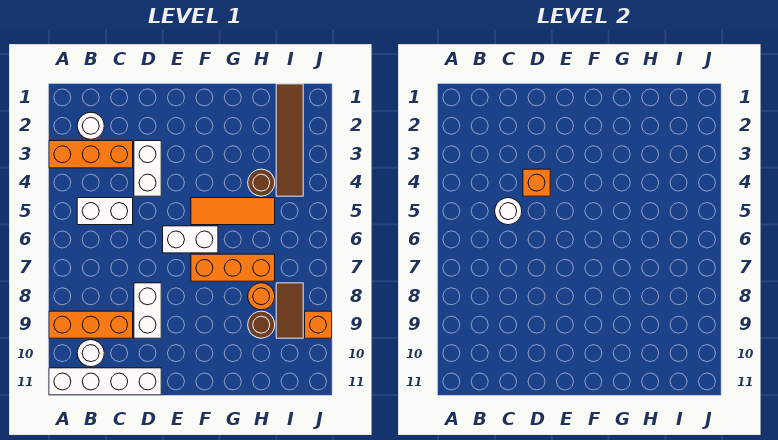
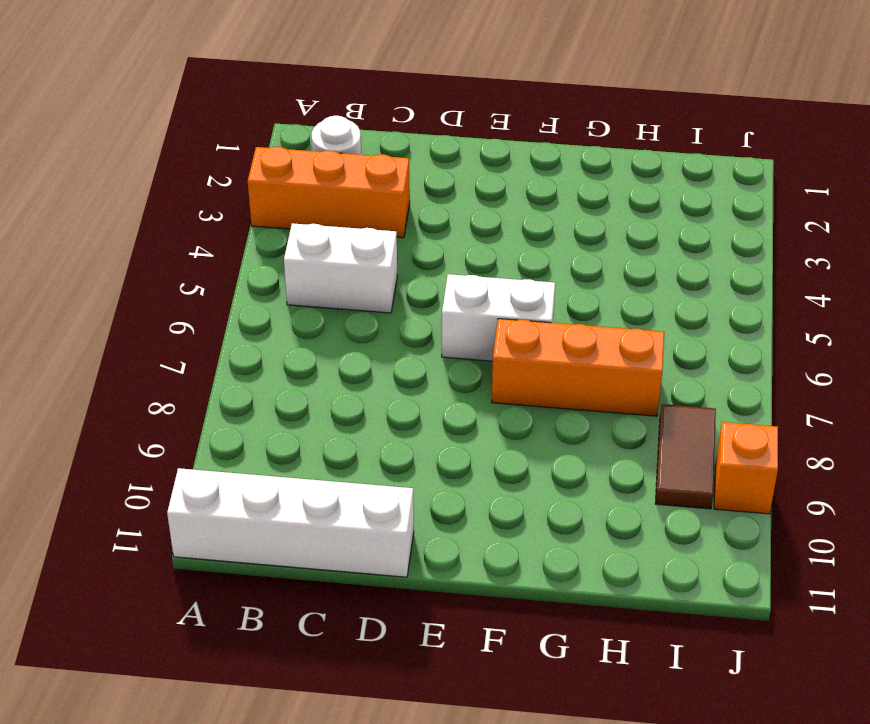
none -> orange 1x3 brick [49,311,133,338]
none -> white 1x1 round brick [77,340,104,367]
none -> white 1x2 brick [134,141,161,196]

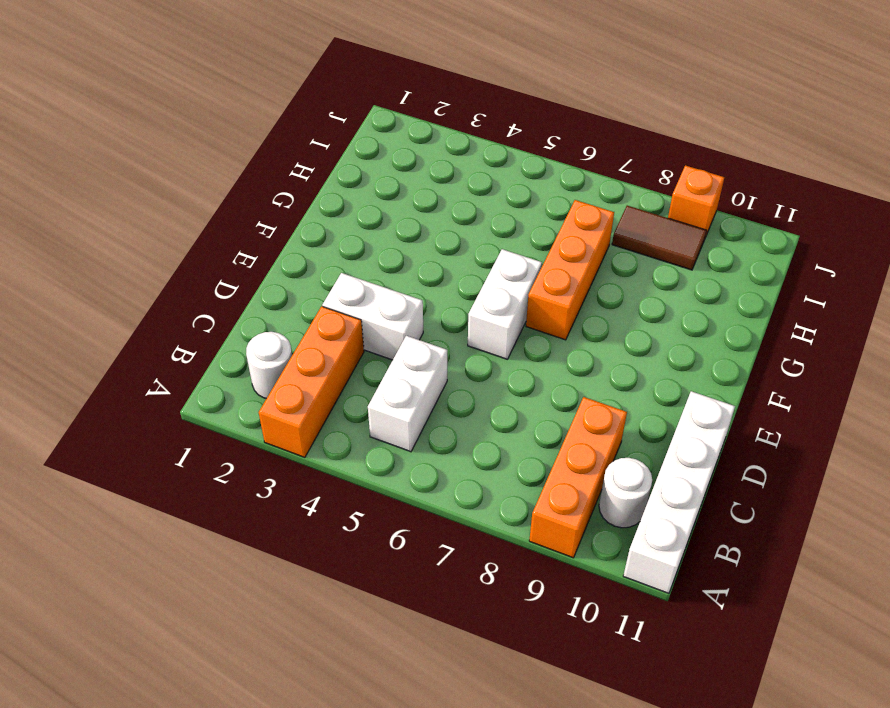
none -> white 1x2 brick [134,283,161,338]
none -> orange 1x3 tile [191,198,275,225]
none -> brown 1x1 round brick [248,169,275,196]

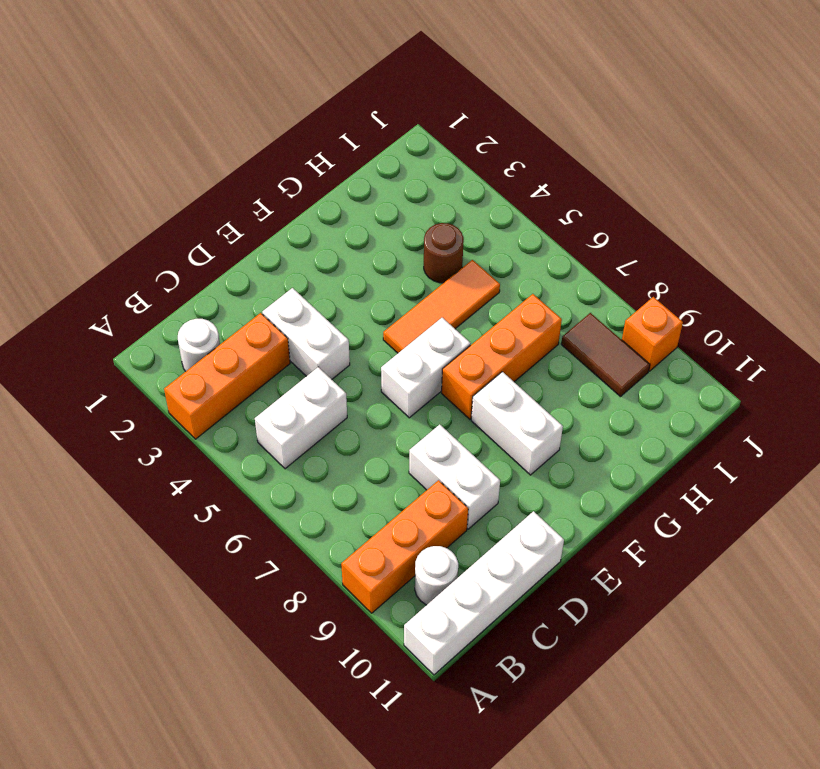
white 1x2 brick [471,372,563,475] -> none
none -> orange 1x1 round brick [248,283,275,310]
none -> brown 1x1 round brick [248,311,275,338]
none -> brown 1x4 tile [276,84,303,196]

